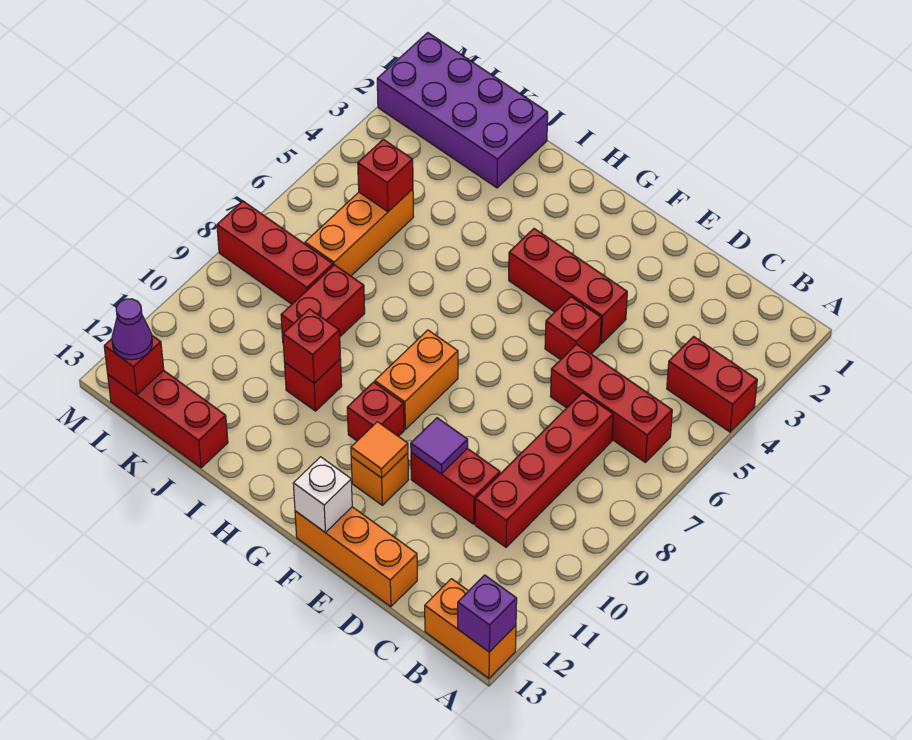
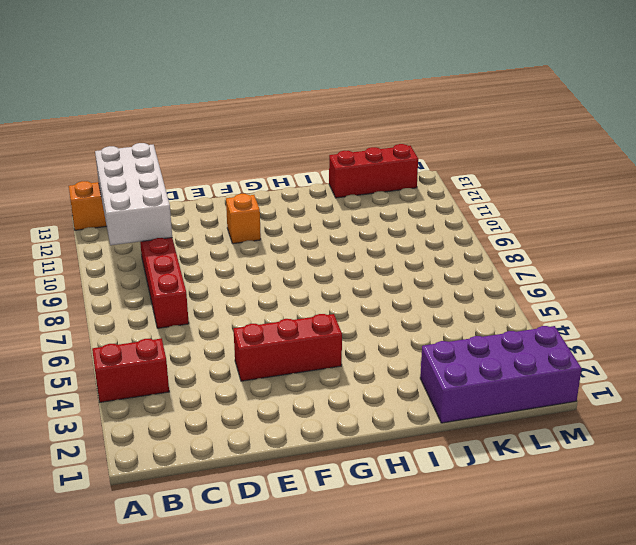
white 2x4 brick [95,143,172,245] -> none
none -> red 1x3 brick [551,344,672,462]
none -> red 1x2 brick [411,448,500,524]
none -> orange 1x3 brick [295,507,417,607]

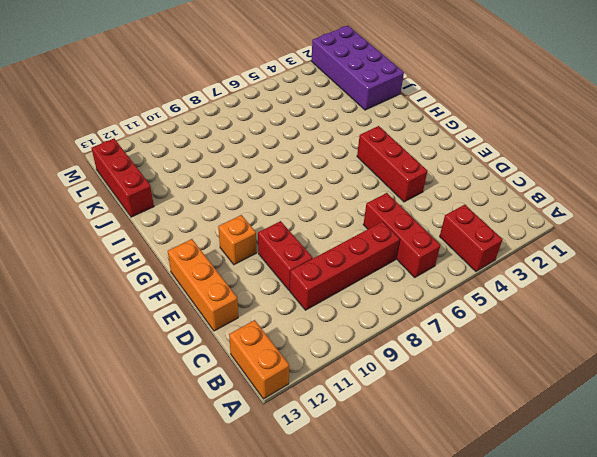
none -> red 1x1 brick [545,297,601,360]
none -> orange 1x2 brick [375,330,458,429]
none -> red 1x1 brick [347,382,404,441]

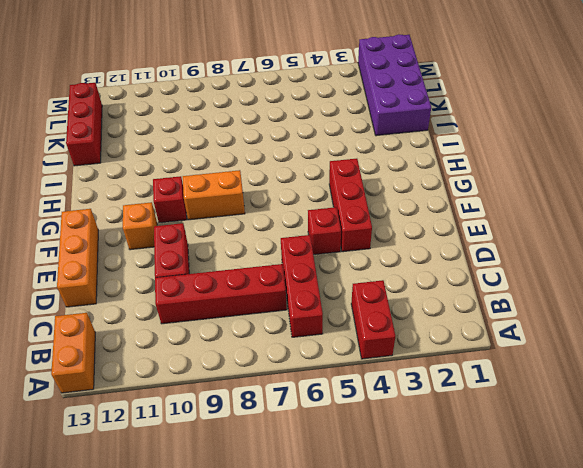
none -> red 1x1 brick [285,359,342,411]
none -> red 1x2 brick [281,265,365,338]
none -> orange 1x3 brick [305,189,414,276]

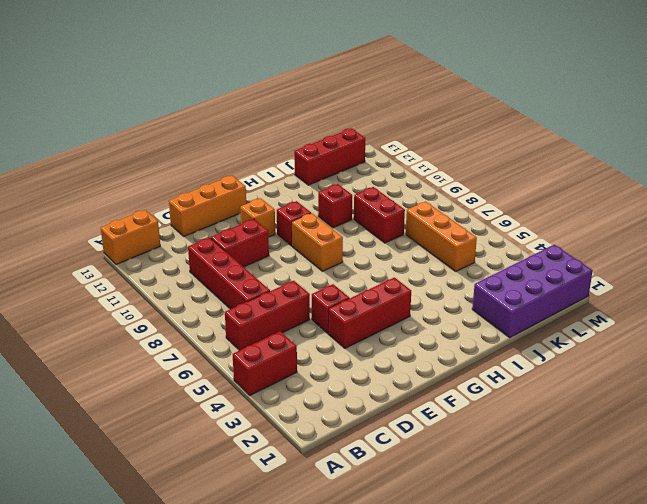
none -> red 1x3 brick [217,201,333,304]
none -> purple 1x1 brick [458,575,517,652]
none -> purple 1x1 tile [411,418,468,474]

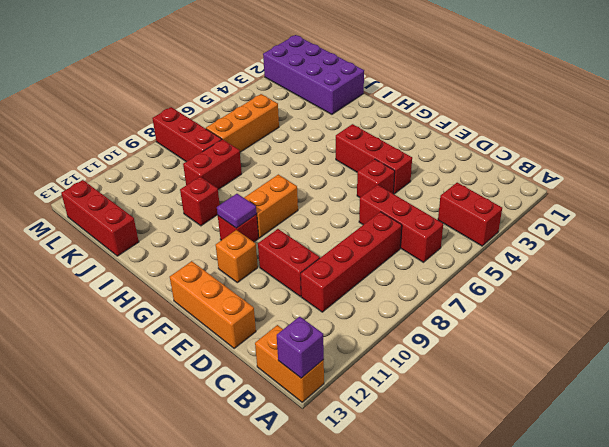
purple 1x1 tile [217,194,257,228] -> purple 1x1 tile moved to [411,418,468,474]
none -> orange 1x1 tile [351,422,408,478]
none -> white 1x1 brick [293,457,352,532]
none -> red 1x1 brick [283,309,340,383]

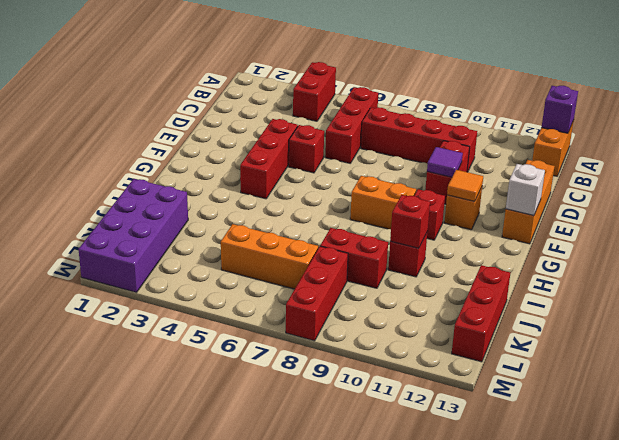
none -> red 1x1 brick [358,139,413,212]
none -> red 1x1 brick [104,336,164,395]
none -> purple 1x1 cone [112,299,152,360]

